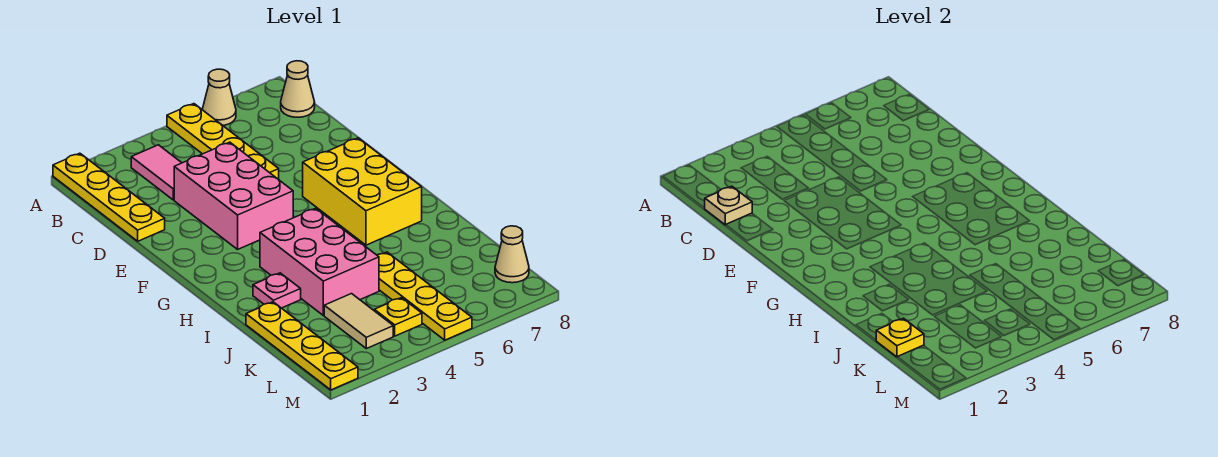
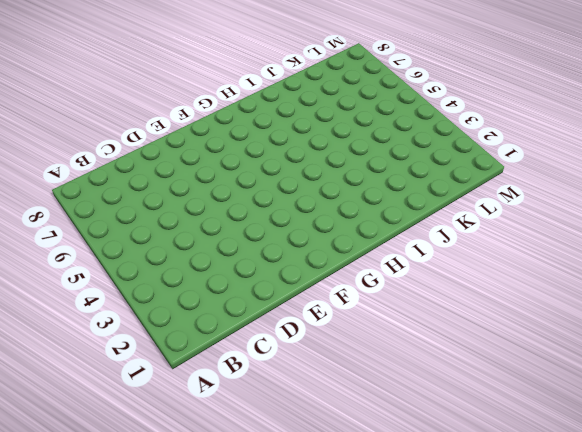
none -> yellow 1x4 plate [53,153,165,241]
none -> yellow 1x4 plate [167,104,279,180]
none -> tan 1x1 cone [202,69,236,125]

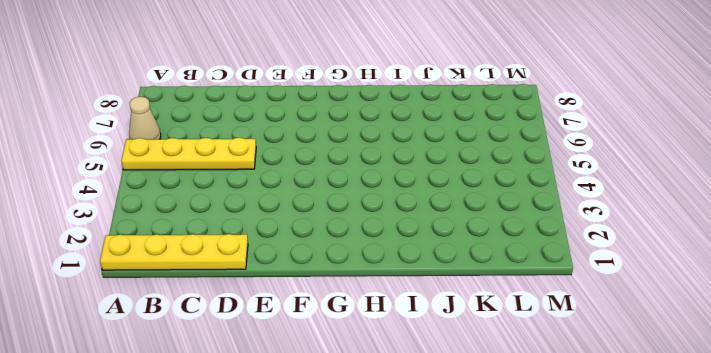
none -> pink 1x2 tile [131,145,181,200]
none -> tan 1x1 cone [281,61,315,117]
none -> pink 2x3 brick [174,142,293,249]

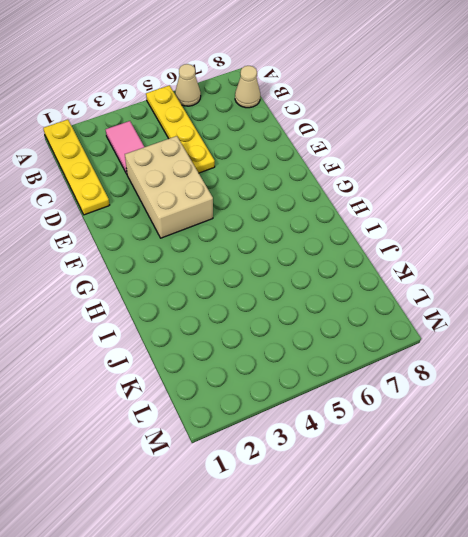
tan 2x3 brick [125,136,213,238] -> pink 2x3 brick [174,142,293,249]
none -> yellow 2x3 brick [303,138,422,245]
none -> pink 2x3 brick [260,208,379,316]
none -> pink 1x1 plate [253,273,301,308]

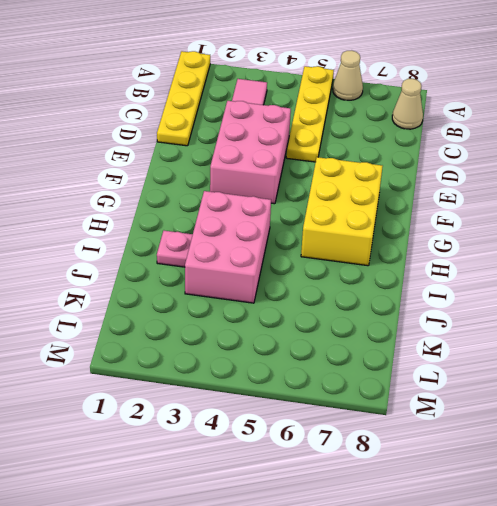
none -> yellow 1x4 plate [246,302,358,390]
none -> yellow 1x4 plate [377,252,472,340]
none -> tan 1x2 tile [324,294,393,349]

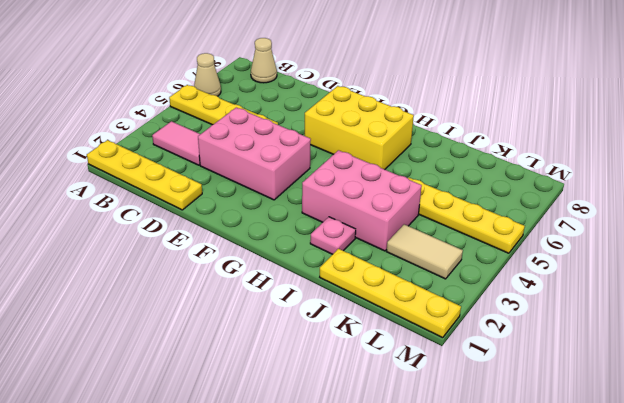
none -> yellow 1x1 plate [374,298,422,336]
none -> tan 1x1 cone [495,226,529,283]
none -> tan 1x1 plate [705,186,752,225]

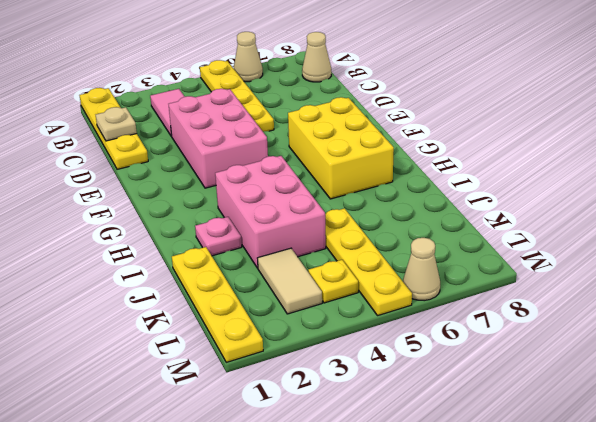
tan 1x1 cone [403,238,440,301] -> tan 1x1 cone moved to [495,226,529,283]
none -> yellow 1x1 plate [876,318,924,357]

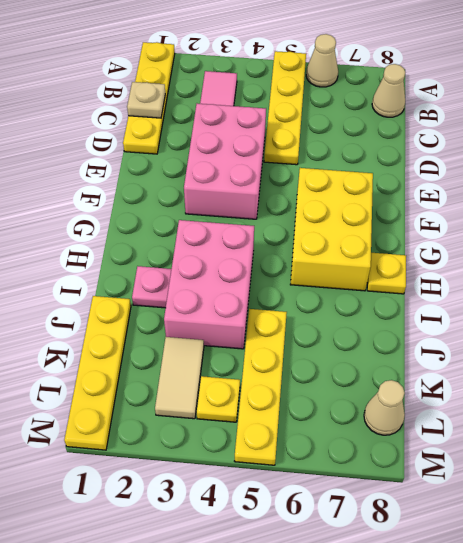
yellow 1x1 plate [367,253,406,294] -> yellow 1x1 plate moved to [876,318,924,357]

